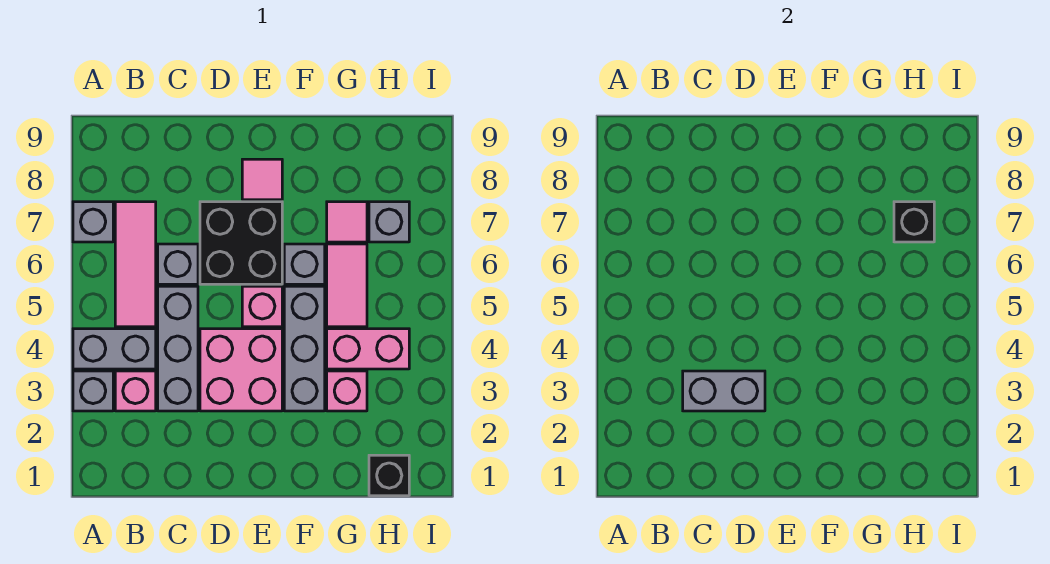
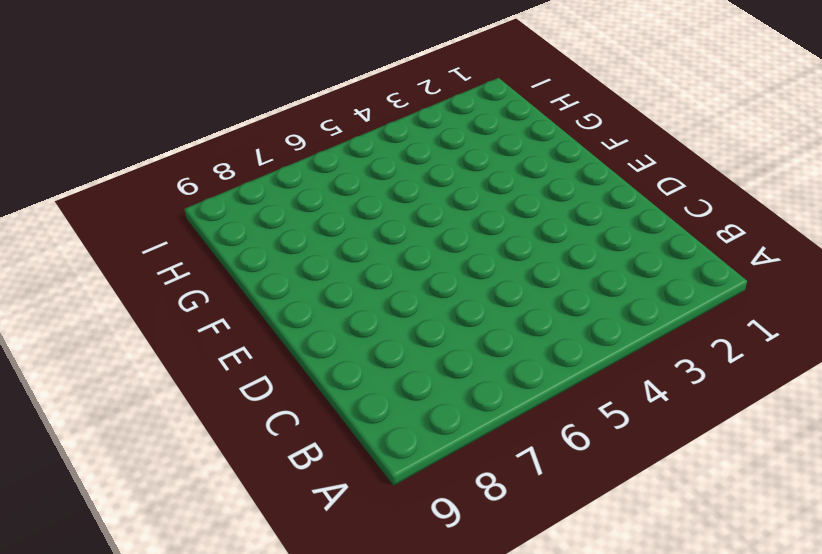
none -> grey 1x1 brick [73,371,113,411]
none -> grey 1x2 brick [73,329,156,369]
none -> grey 1x1 brick [73,202,113,242]

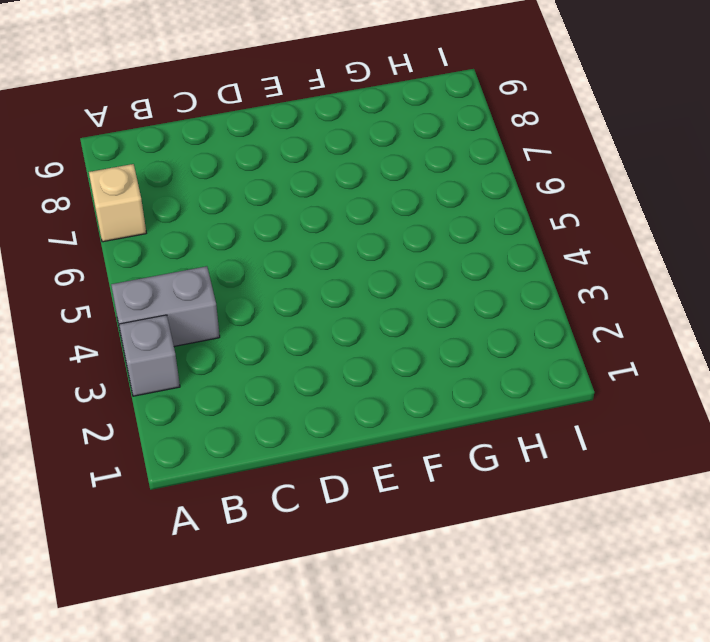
tan 1x1 brick [89,164,146,242] -> grey 1x1 brick [73,202,113,242]
none -> pink 1x1 brick [115,371,156,411]
none -> pink 1x3 tile [115,202,156,327]
none -> grey 1x3 brick [158,286,198,411]

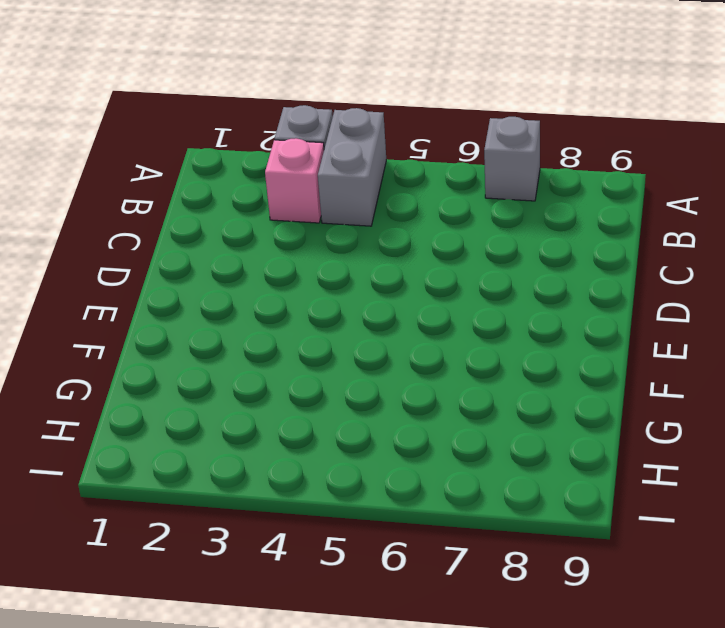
none -> pink 1x3 tile [115,202,156,327]
none -> grey 1x3 brick [158,286,198,411]
none -> grey 1x1 brick [158,244,198,284]

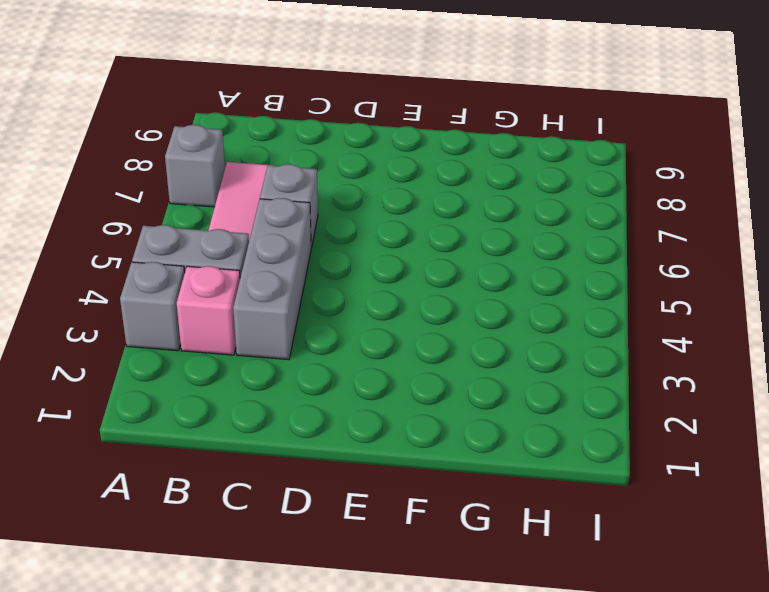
none -> pink 2x2 brick [200,329,282,411]
none -> black 2x2 brick [200,202,282,284]
none -> pink 1x1 brick [242,286,282,327]

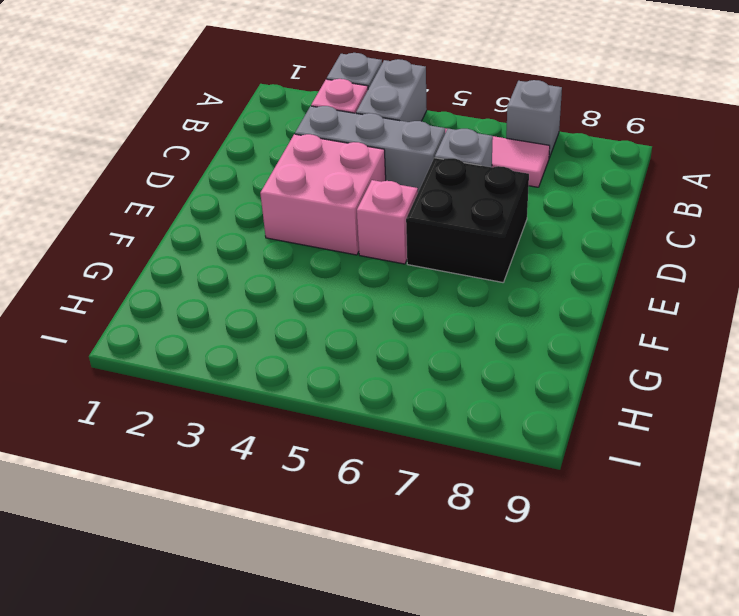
none -> pink 1x1 tile [242,159,282,200]
none -> grey 1x3 brick [284,286,325,411]
none -> grey 1x1 brick [284,244,325,284]

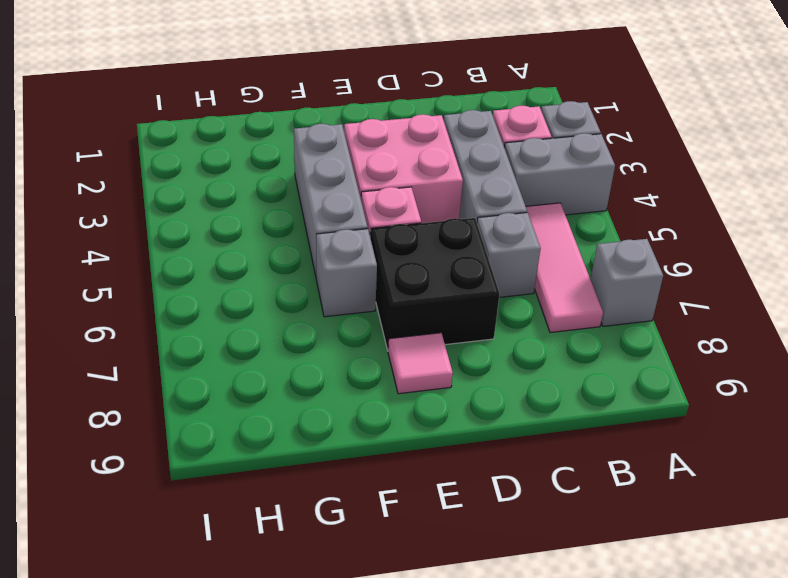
none -> pink 1x1 brick [327,371,367,411]
none -> pink 1x2 brick [327,329,409,369]
none -> pink 1x2 tile [327,244,367,327]

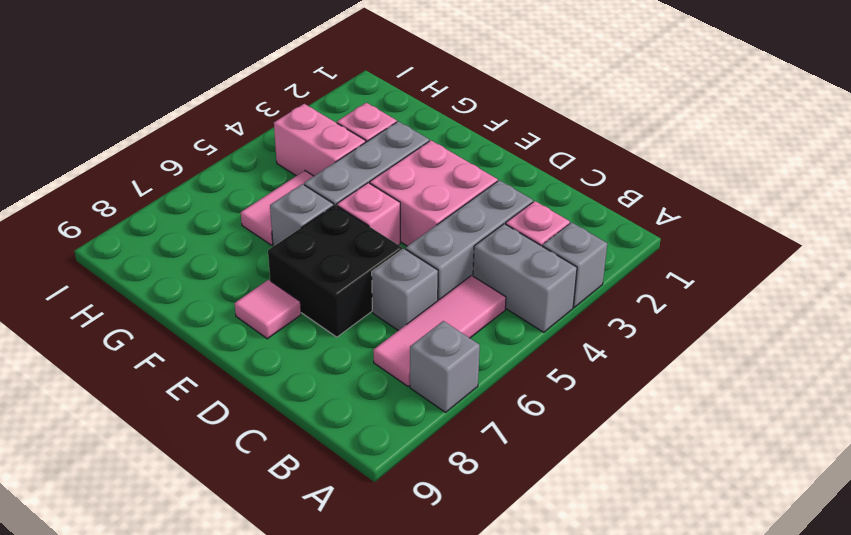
none -> pink 1x1 tile [327,202,367,242]
none -> black 1x1 brick [369,455,409,496]
none -> grey 1x1 brick [369,202,409,242]

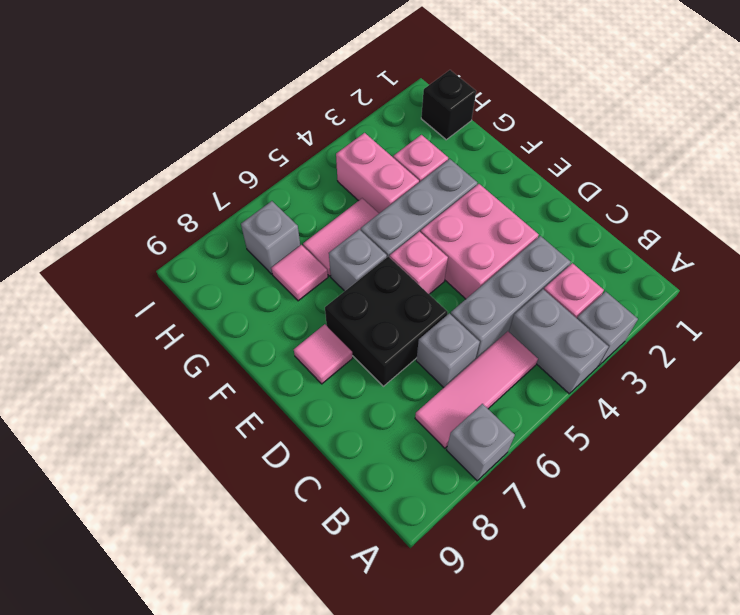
none -> grey 1x2 brick [683,371,765,411]
none -> black 1x1 brick [894,202,934,242]

